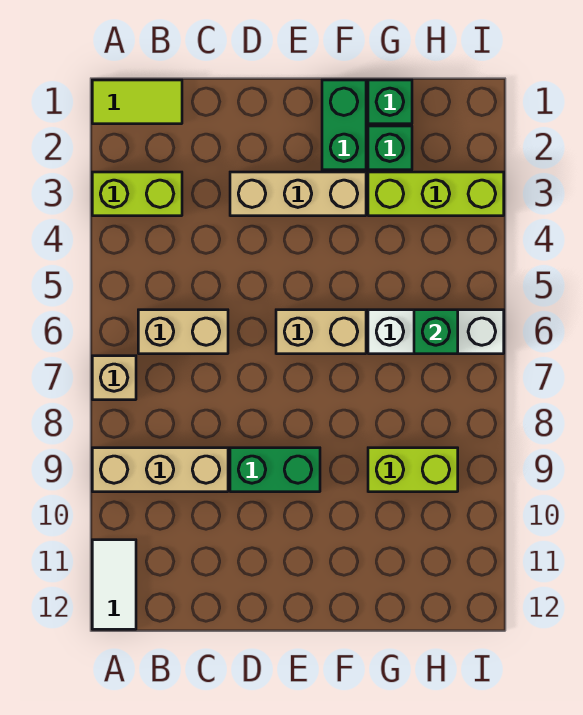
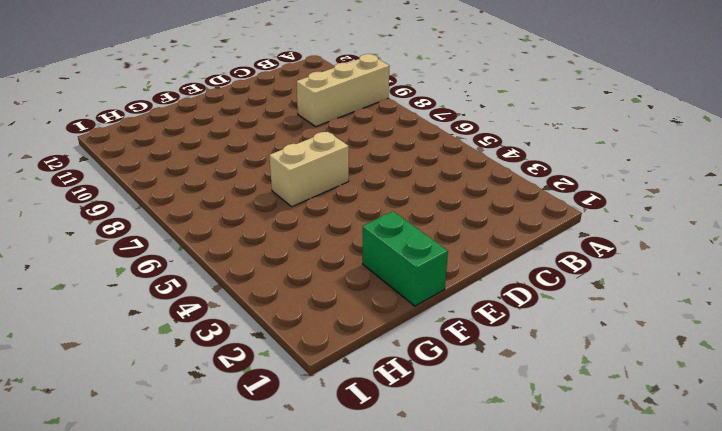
none -> lime 1x2 tile [92,80,182,124]
none -> lime 1x2 brick [92,172,182,216]
none -> tan 1x1 brick [92,356,136,400]

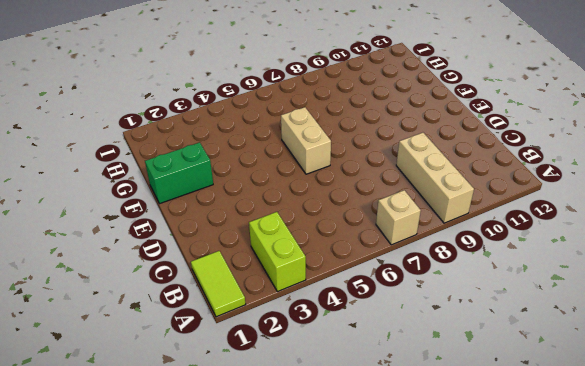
none -> white 1x2 tile [92,540,136,629]
none -> tan 1x2 brick [138,310,228,354]
none -> tan 1x3 brick [230,172,366,216]

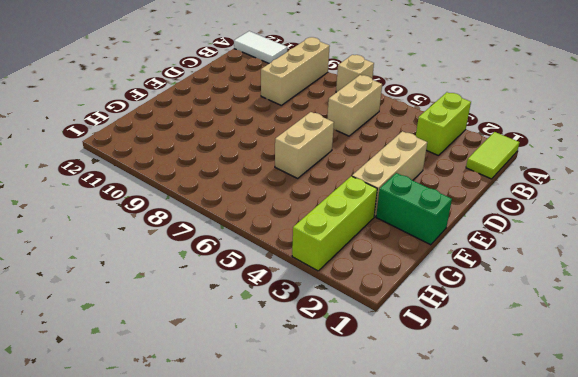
none -> green 1x2 brick [230,448,320,492]
none -> green 1x1 brick [368,80,412,124]
none -> green 1x1 brick [368,126,412,170]

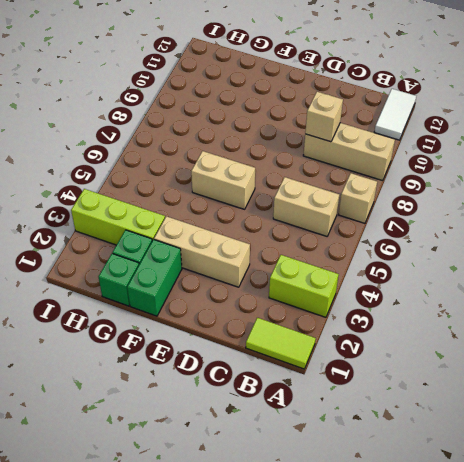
tan 1x1 brick [305,92,343,142] -> none
none -> green 1x2 brick [230,448,320,492]
none -> white 1x3 brick [368,310,504,354]
none -> lime 1x2 brick [368,448,458,492]

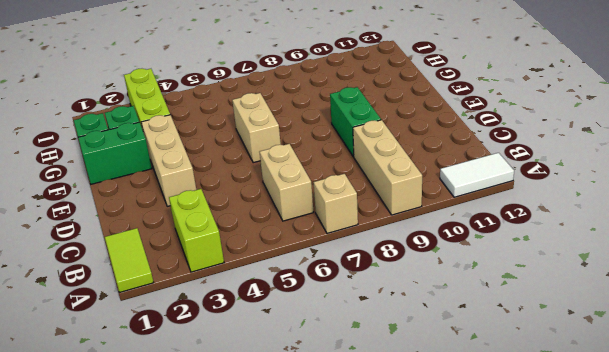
none -> white 1x3 brick [368,310,504,354]
none -> lime 1x2 brick [368,448,458,492]
none -> green 1x1 brick [414,310,458,354]

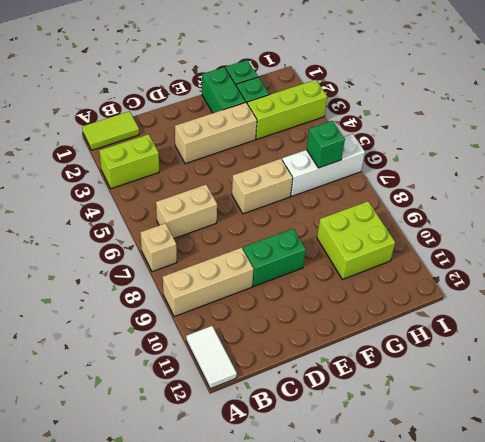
lime 2x2 brick [317,201,395,280] -> lime 1x2 brick [368,448,458,492]

